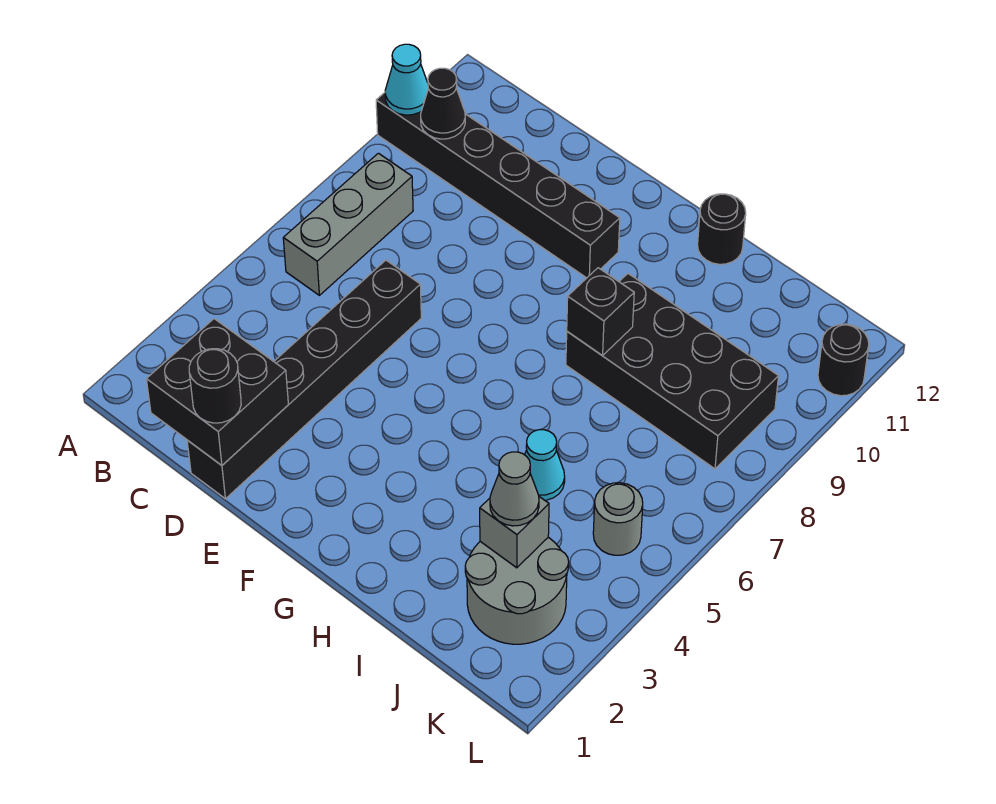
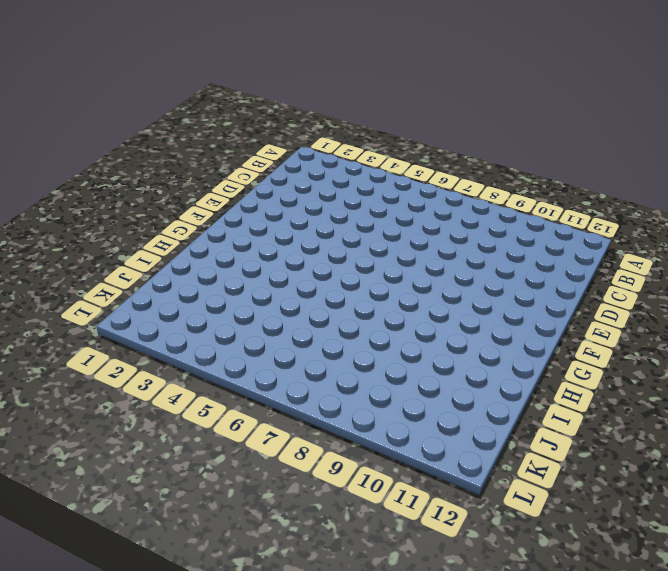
none -> black 1x6 brick [376,93,620,278]
none -> grey 1x3 brick [283,153,413,295]
none -> black 1x6 brick [187,260,421,499]

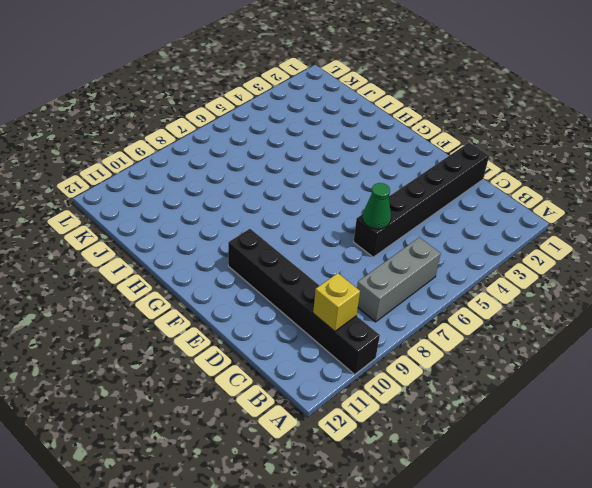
yellow 1x1 brick [313,273,360,331] -> black 1x1 cone [421,68,465,139]
green 1x1 cone [363,183,391,229] -> none
none -> black 2x4 brick [566,274,778,469]
none -> black 1x1 round brick [698,194,746,264]
none -> cyan 1x1 cone [525,430,565,500]

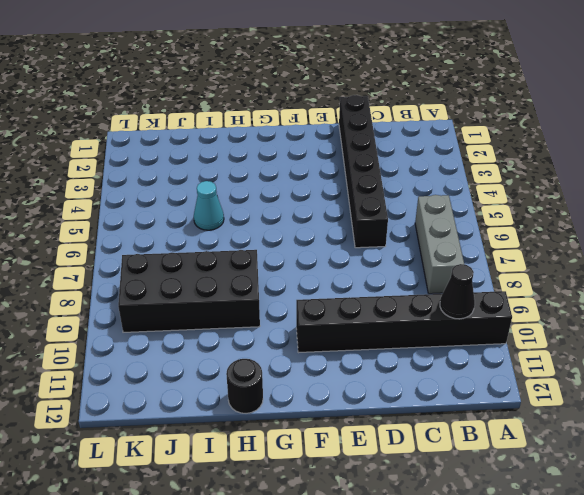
none -> grey 2x2 round brick [465,537,569,644]
none -> grey 1x1 round brick [593,483,643,555]
none -> black 1x1 round brick [818,324,869,396]

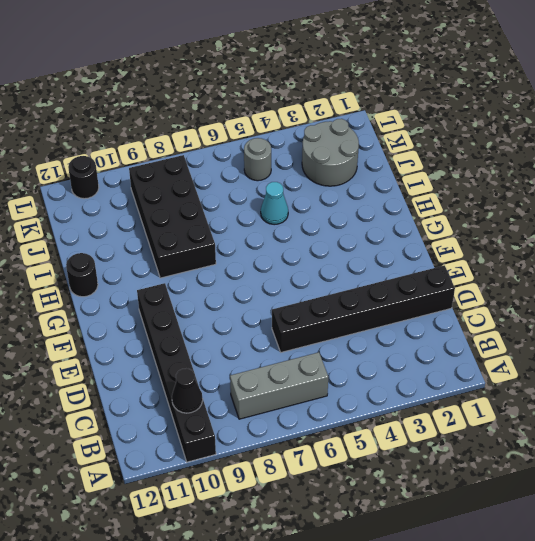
none -> cyan 1x1 cone [385,44,428,115]
none -> black 2x2 brick [146,319,289,465]
none -> black 1x1 brick [567,268,634,356]

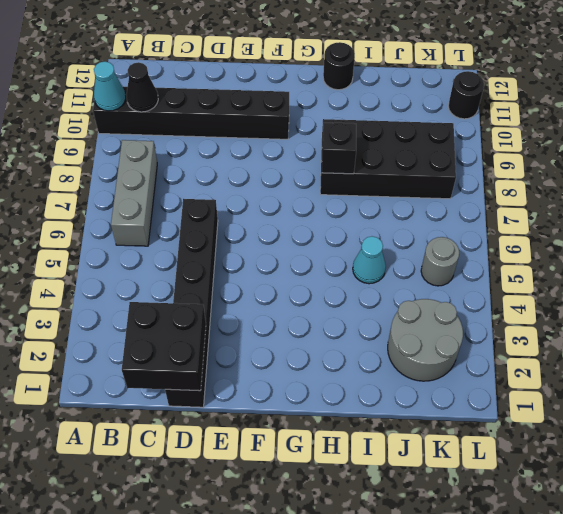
none -> grey 1x1 brick [480,497,549,568]
none -> black 1x1 round brick [189,349,241,423]
none -> grey 1x1 cone [490,452,539,526]

